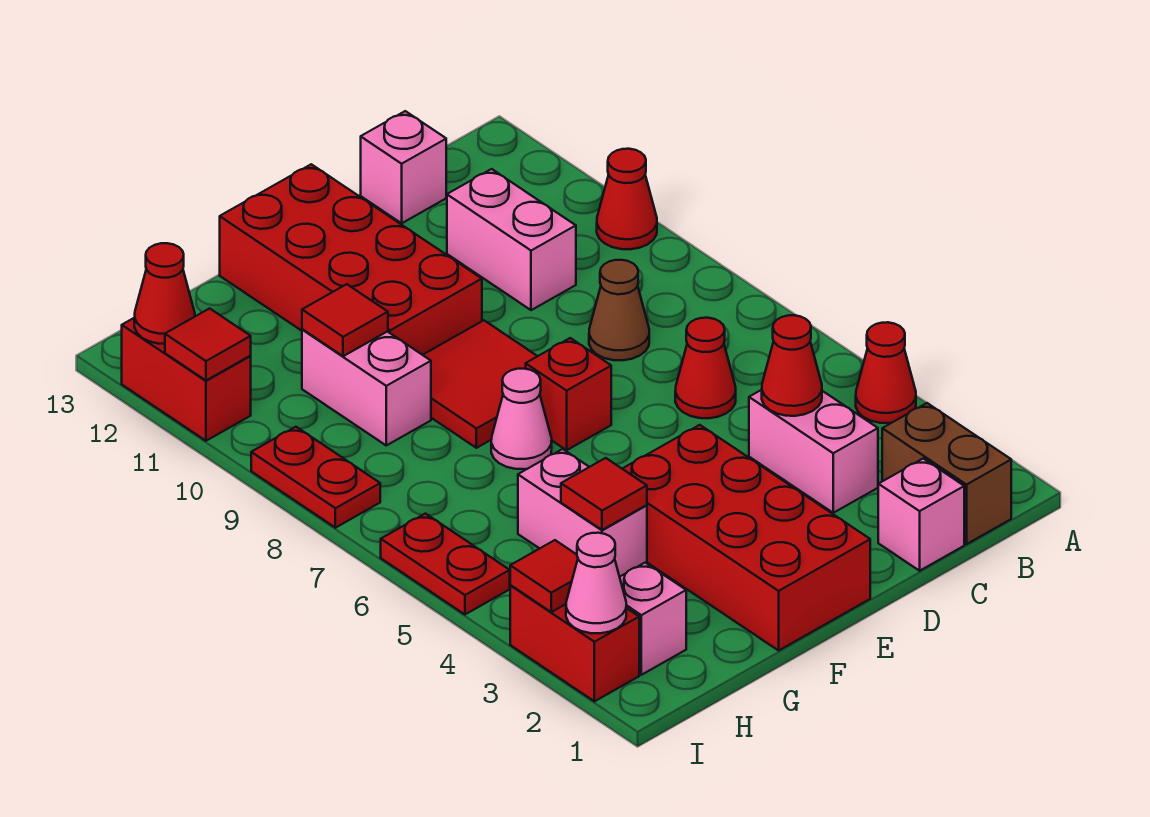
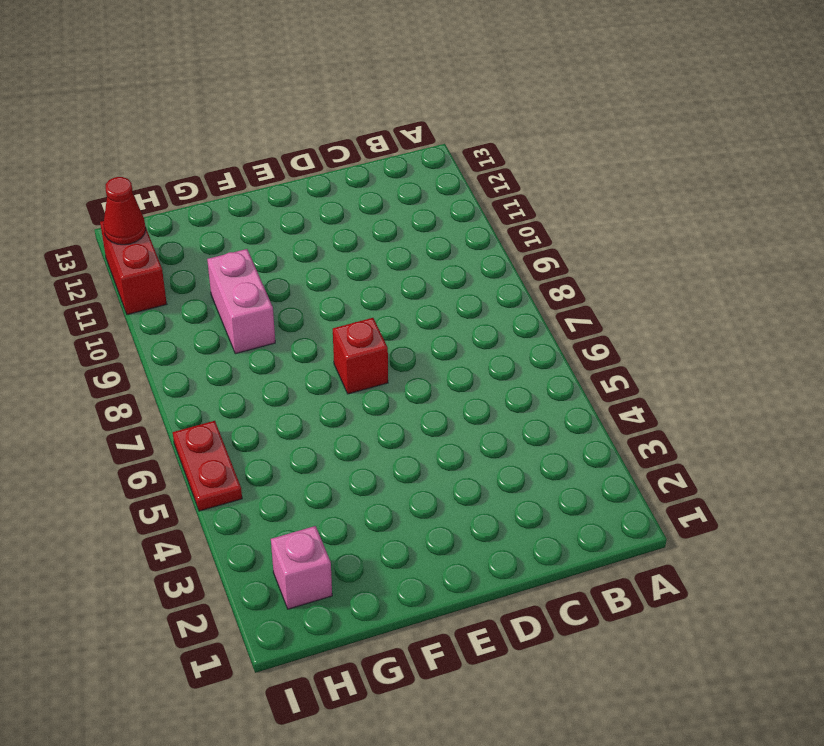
none -> red 1x1 cone [856,322,916,423]
none -> red 1x1 cone [597,149,657,249]
none -> brown 1x2 brick [882,403,1011,544]

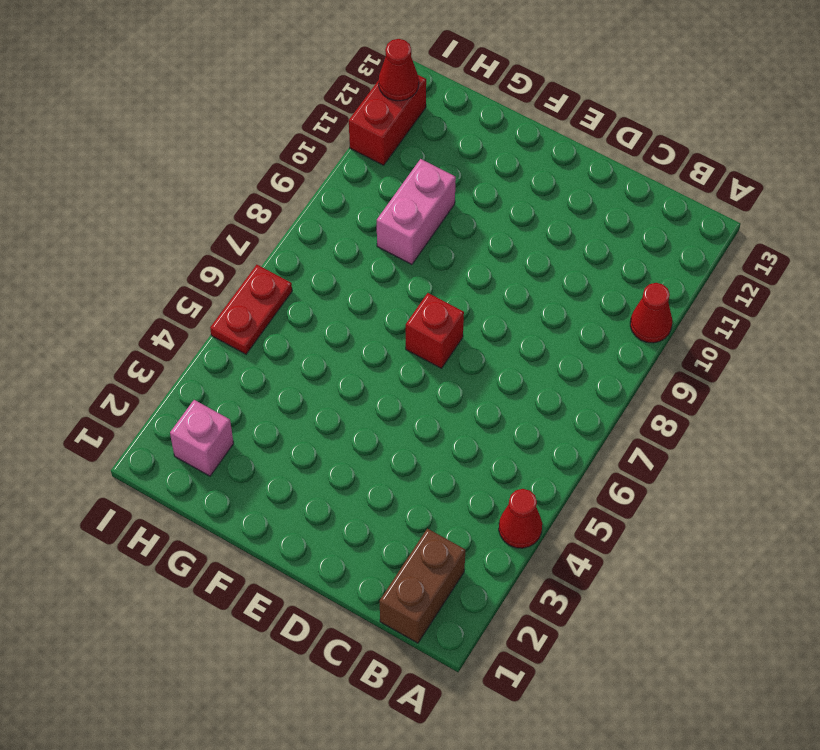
none -> pink 1x1 brick [878,459,964,571]
none -> pink 1x2 brick [749,390,878,513]
none -> red 1x1 cone [675,318,736,418]

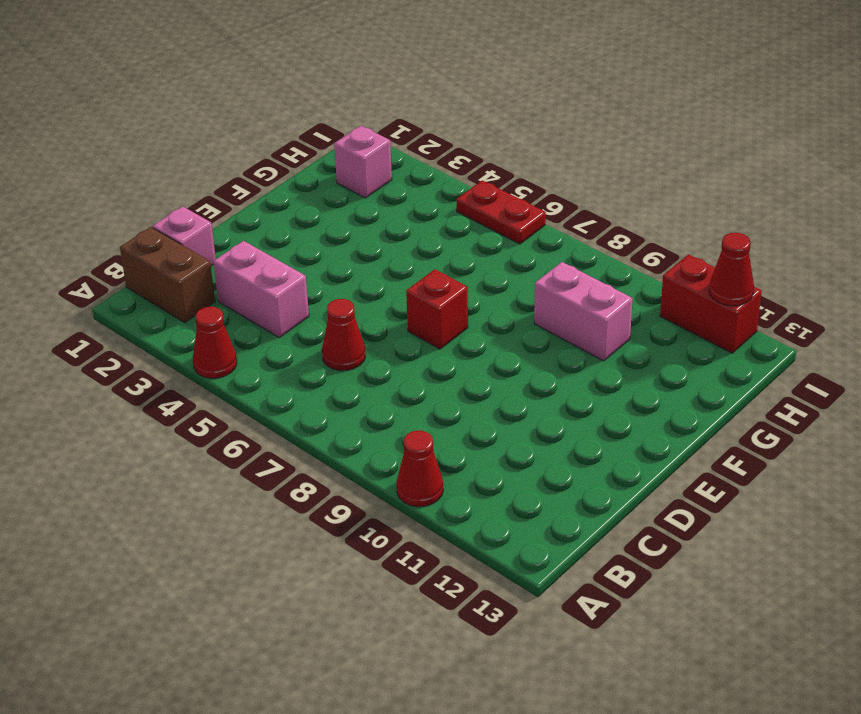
none -> brown 1x1 cone [589,260,649,360]
none -> pink 1x2 brick [447,169,576,310]
none -> pink 1x1 brick [361,111,446,223]

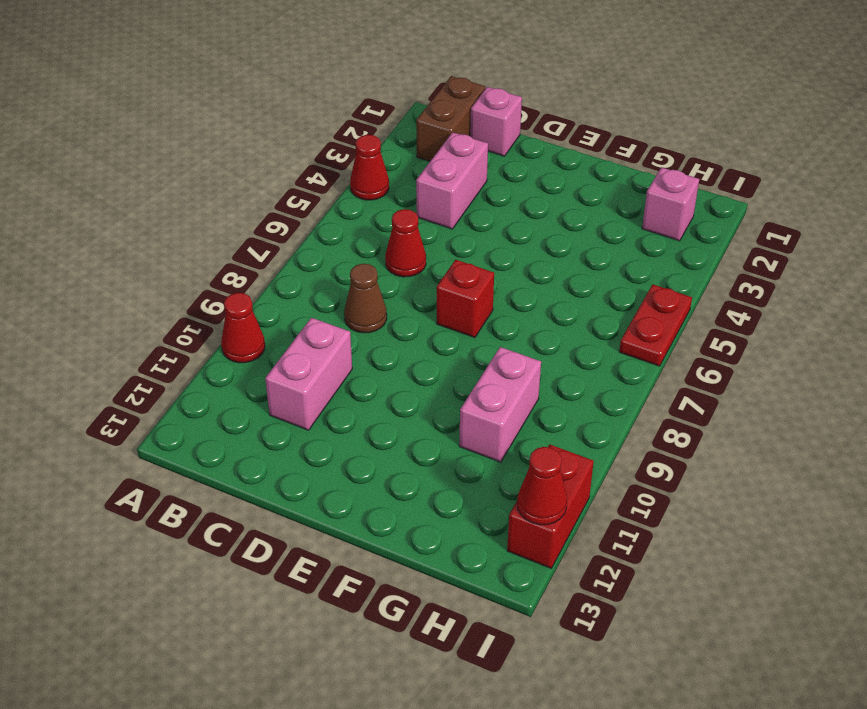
none -> pink 1x1 brick [361,111,446,223]
none -> red 2x4 brick [622,425,870,650]
none -> red 2x2 tile [423,320,537,448]

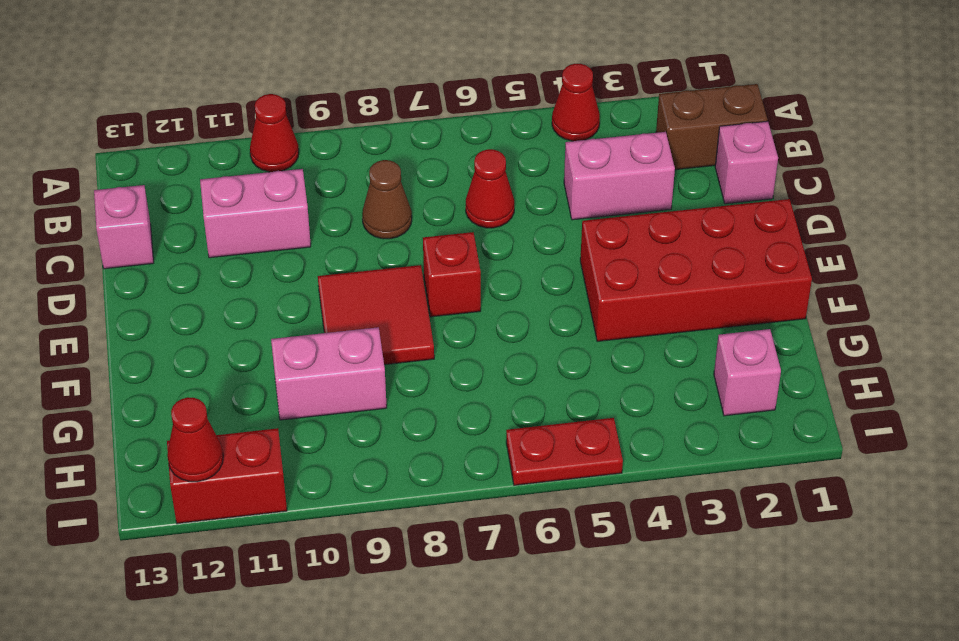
none -> red 2x4 brick [220,164,482,355]
none -> pink 1x1 cone [491,369,552,469]
none -> pink 1x2 brick [518,449,647,577]

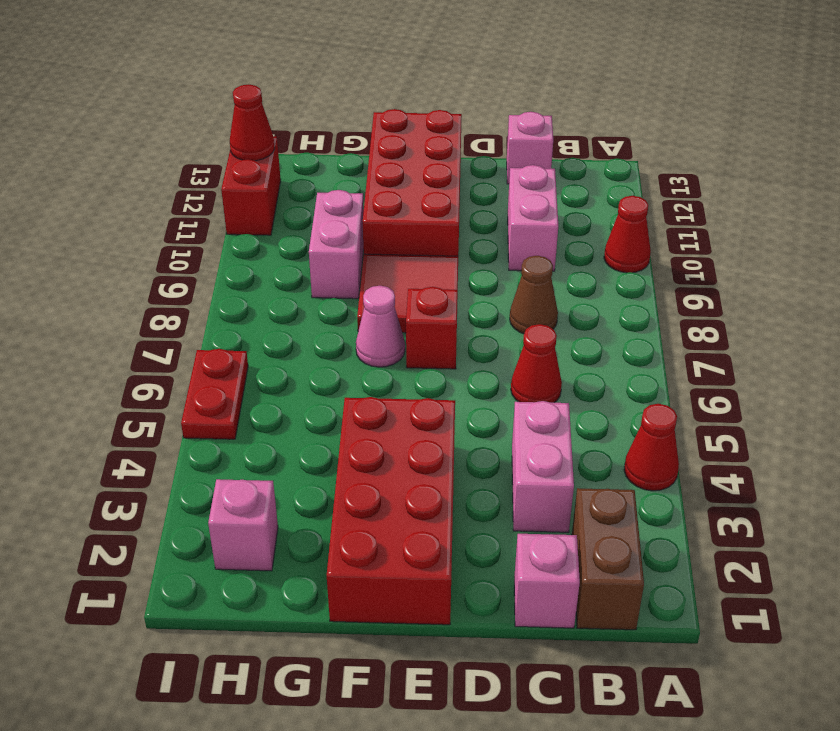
none -> pink 1x2 brick [518,449,647,577]
none -> red 1x2 brick [510,586,639,701]
none -> red 1x2 plate [251,427,380,528]

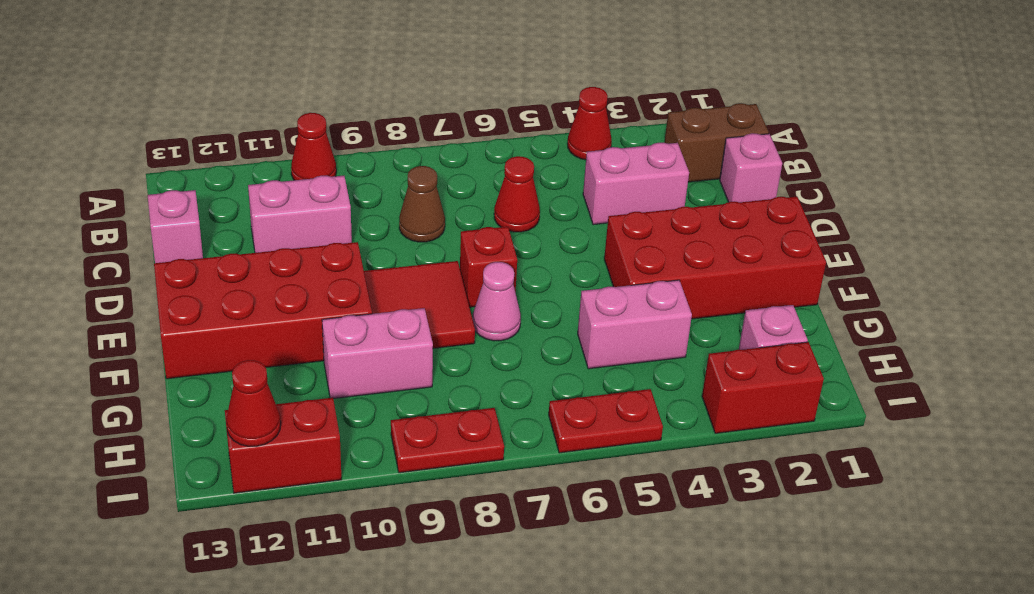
none -> red 1x1 cone [762,315,822,416]
none -> red 1x1 tile [561,458,647,530]
none -> red 1x1 tile [302,284,388,356]

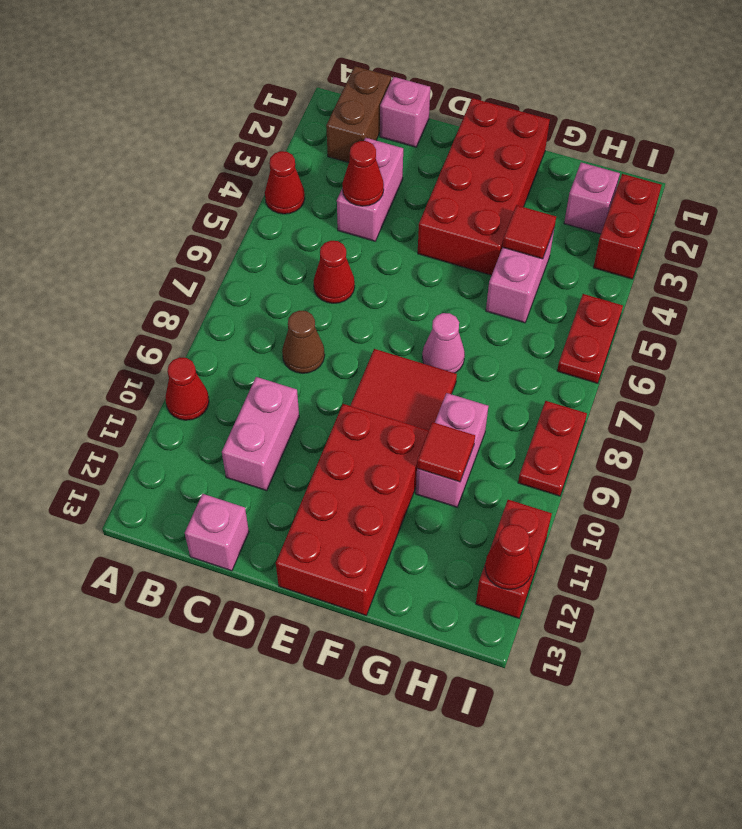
none -> red 1x1 brick [526,338,611,450]
none -> pink 1x1 cone [566,533,626,633]
none -> red 1x1 tile [510,540,578,612]

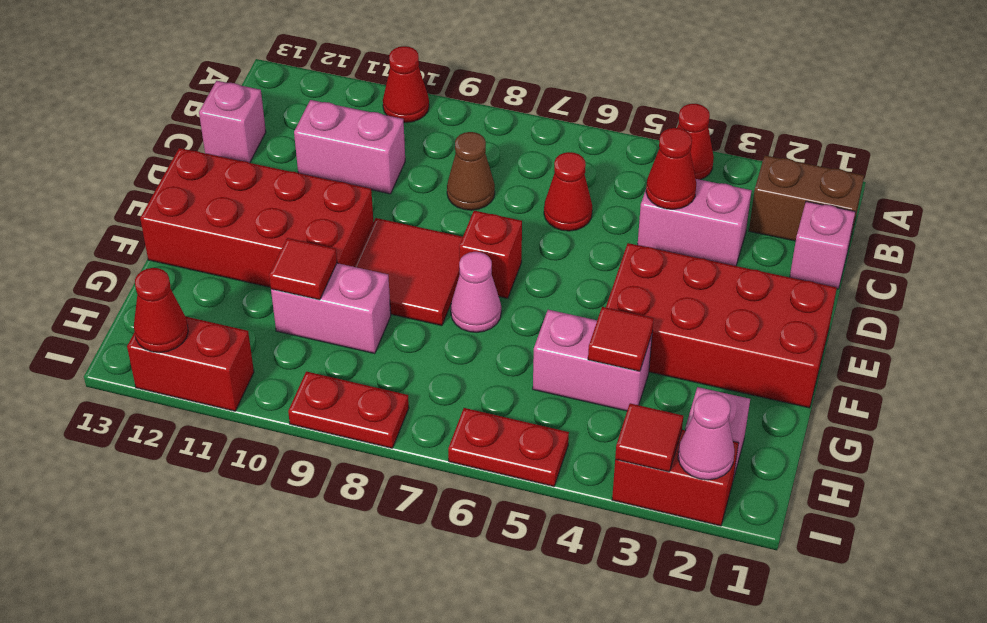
none -> red 1x1 tile [165,308,251,380]

